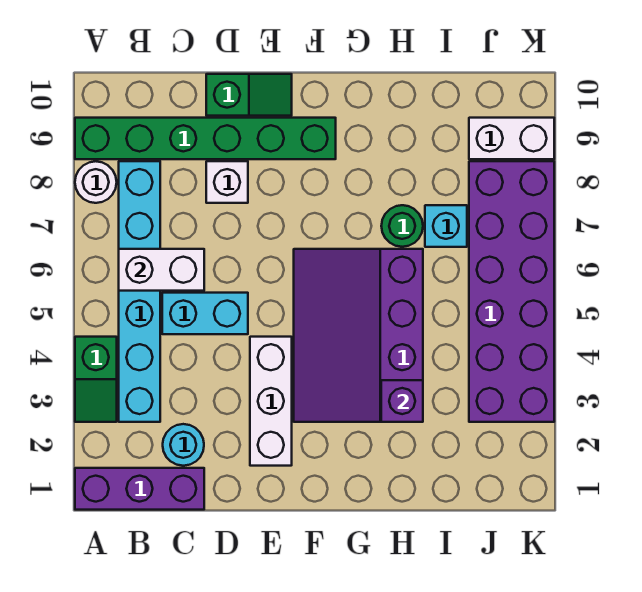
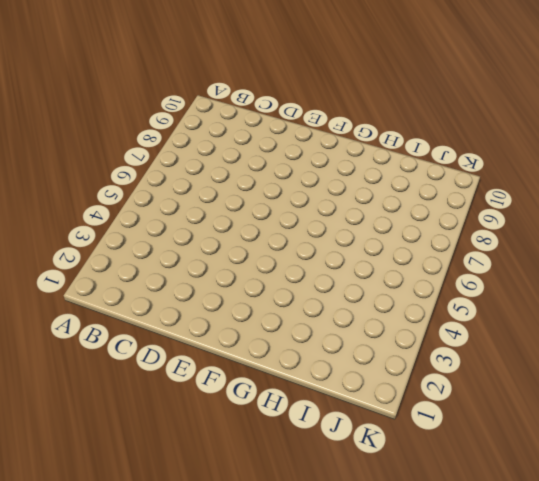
none -> purple 1x3 brick [75,468,204,510]
none -> green 1x2 slope [75,337,117,422]
none -> white 1x1 round brick [75,161,117,203]

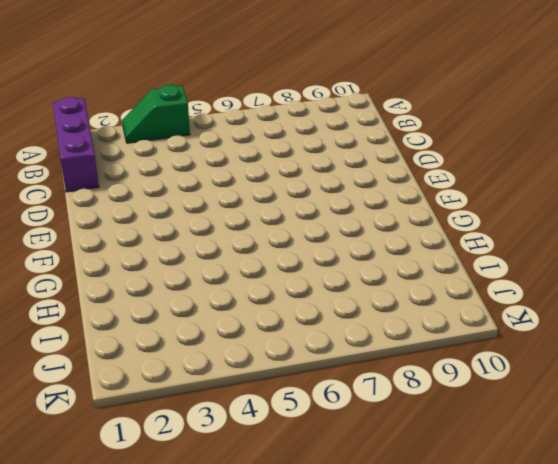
none -> white 1x1 round brick [75,161,117,203]
none -> green 1x6 brick [75,118,336,159]
none -> cyan 1x6 brick [119,161,160,422]

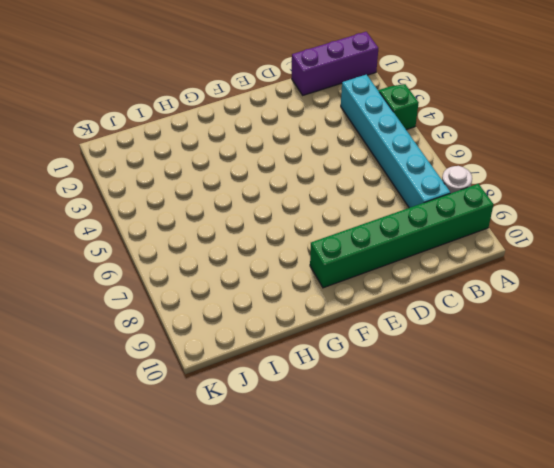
none -> cyan 1x1 round brick [163,424,204,466]
none -> cyan 1x2 brick [162,293,248,334]
none -> white 1x1 brick [206,161,248,203]

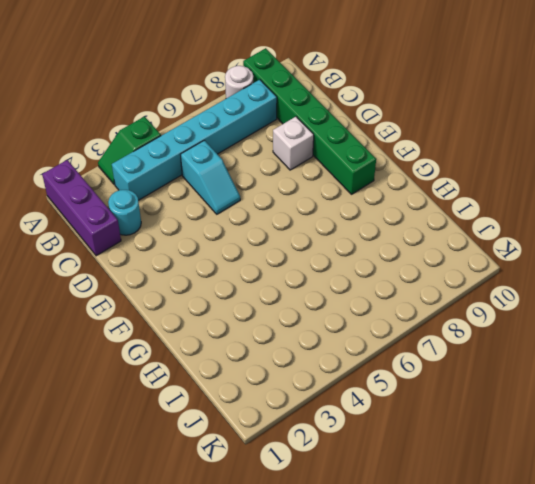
cyan 1x2 slope [180,140,240,214] -> cyan 1x2 brick [162,293,248,334]
none -> green 1x2 slope [206,74,292,116]
none -> white 1x3 brick [250,337,292,466]
none -> purple 3x4 slope [294,249,423,422]

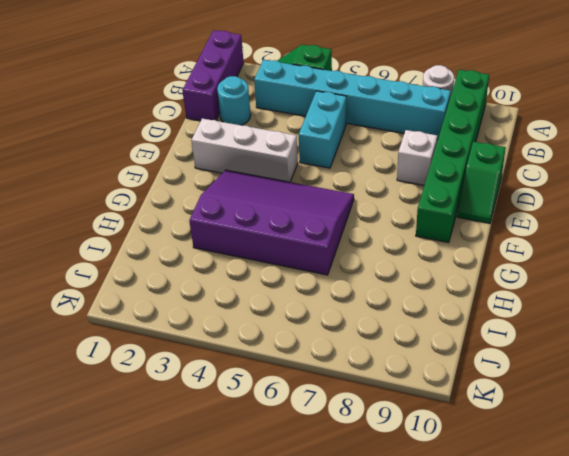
none -> green 1x1 round brick [381,205,423,247]
none -> cyan 1x1 brick [425,205,467,247]
none -> purple 2x6 brick [469,161,554,422]

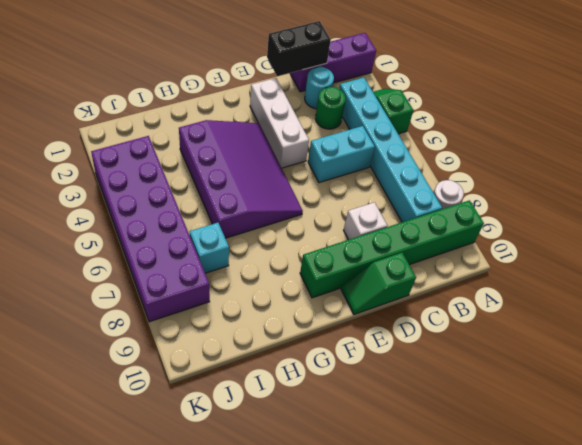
black 1x2 brick [267,21,331,76] -> none
green 1x1 round brick [316,87,346,129] -> green 1x1 round brick moved to [381,205,423,247]
none -> white 1x2 brick [469,118,554,159]
none -> white 1x2 brick [119,249,204,291]
none -> purple 1x1 brick [381,380,423,422]

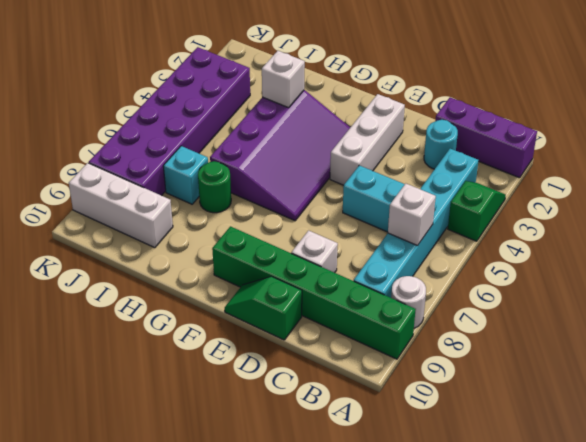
white 1x1 brick [388,184,436,246] -> white 1x2 brick [119,249,204,291]
white 1x1 brick [262,51,305,108] -> purple 1x1 brick [381,380,423,422]
white 1x3 brick [69,163,173,248] -> white 1x2 brick [469,118,554,159]

